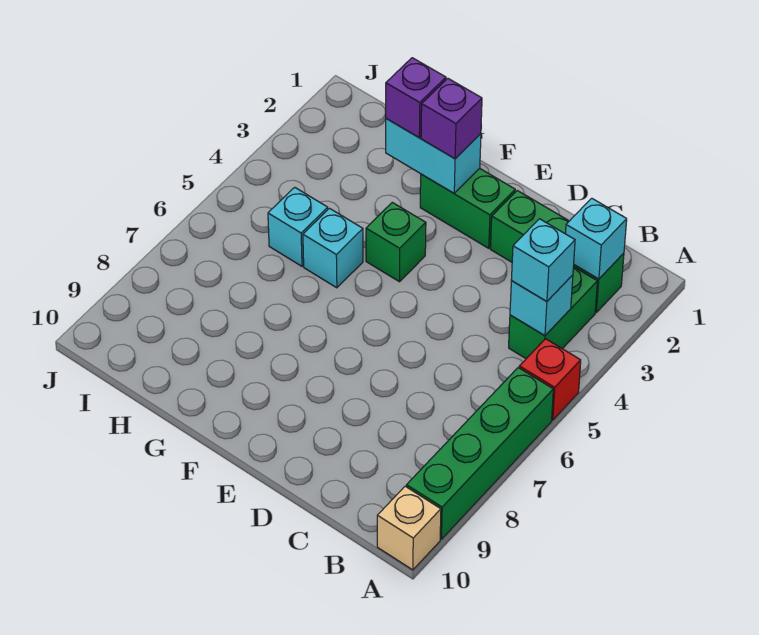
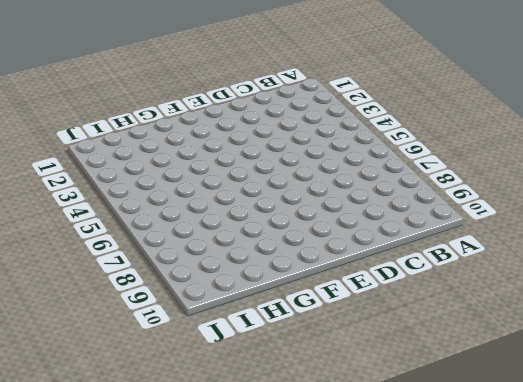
none -> red 1x1 brick [519,339,581,420]
none -> green 1x4 brick [406,368,553,539]
none -> tan 1x1 brick [377,486,441,570]

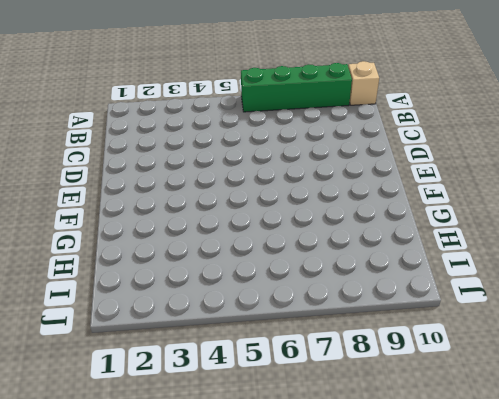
none -> red 1x1 brick [519,339,581,420]
none -> green 1x3 brick [491,191,624,312]
none -> green 1x2 brick [509,267,598,358]

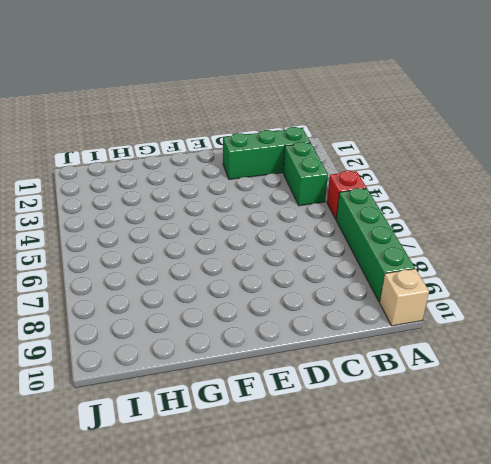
none -> green 1x2 brick [420,168,515,248]
none -> green 1x1 brick [366,202,426,282]
none -> cyan 1x1 brick [303,208,363,288]

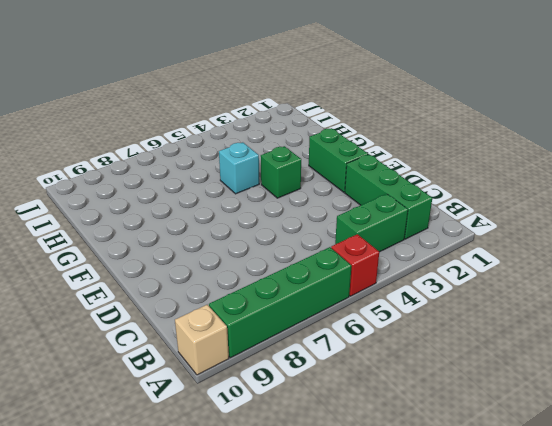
none -> cyan 1x1 brick [268,187,328,266]
none -> cyan 1x1 brick [566,198,627,279]
none -> cyan 1x1 brick [510,275,573,336]

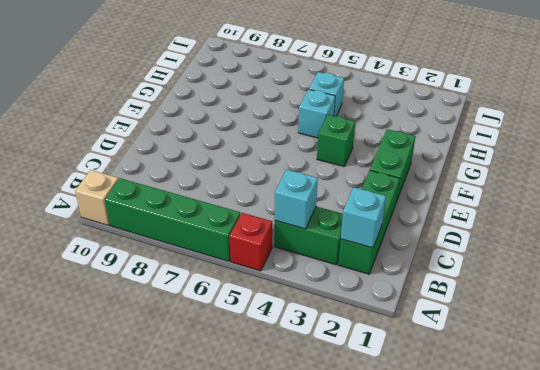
none -> cyan 1x2 brick [386,119,481,193]
none -> cyan 1x1 brick [511,219,575,302]
none -> purple 1x1 brick [421,78,482,159]

